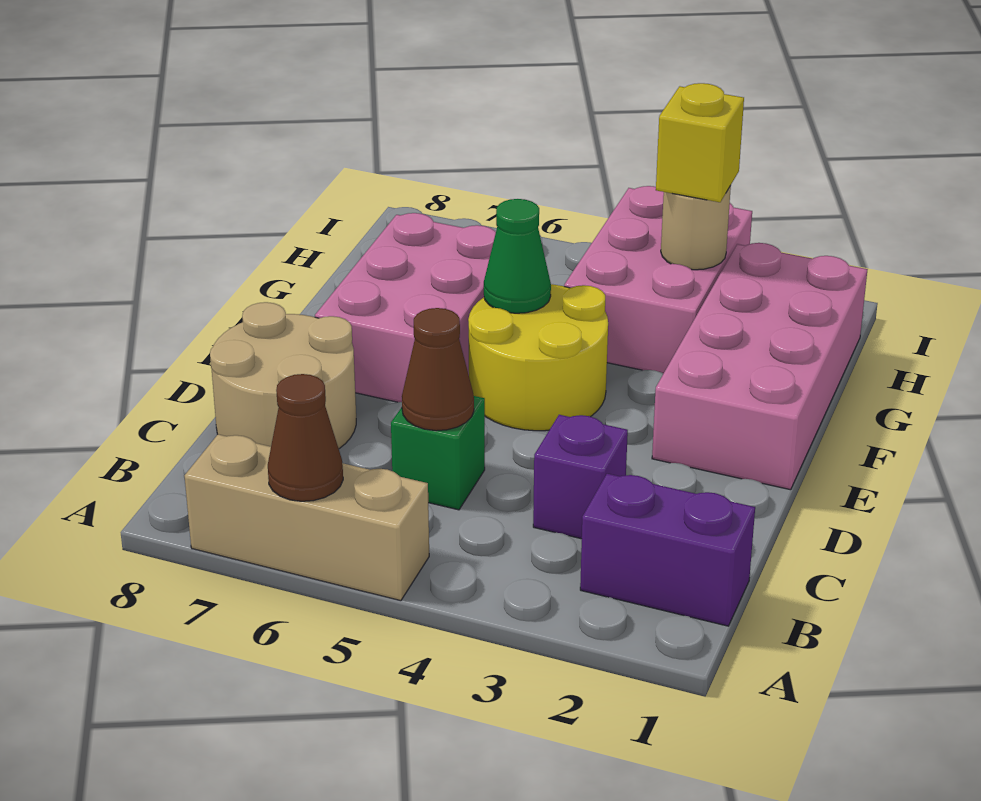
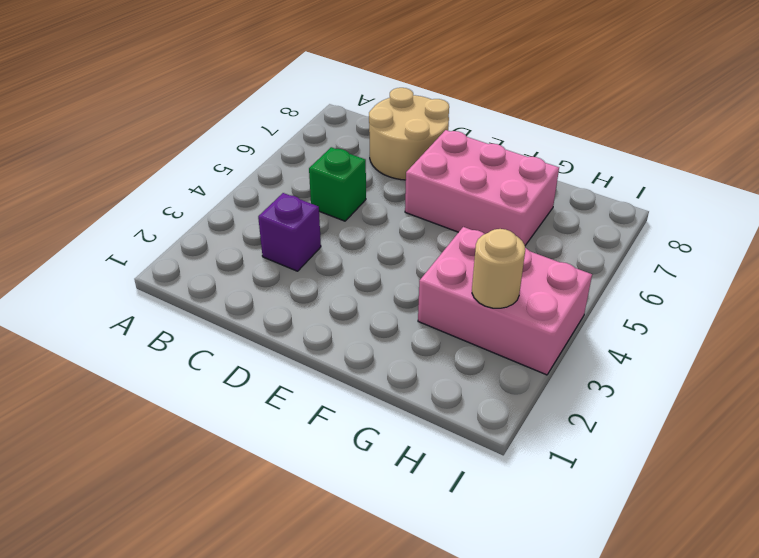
none -> tan 1x3 brick [184,434,429,601]
none -> purple 1x2 brick [580,474,755,626]
none -> pink 2x4 brick [652,243,868,490]

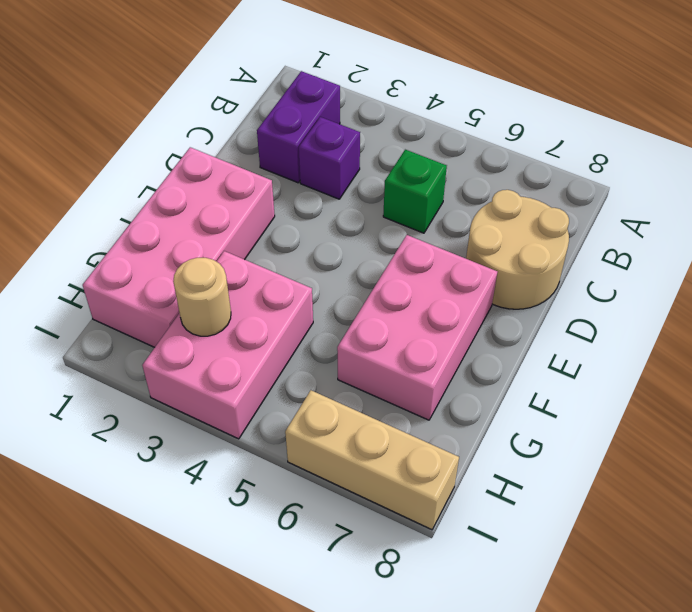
purple 1x2 brick [257,71,340,183] -> purple 1x2 brick turned to [580,474,755,626]
tan 1x3 brick [285,390,459,530] -> tan 1x3 brick moved to [184,434,429,601]
none -> yellow 2x2 round brick [468,284,608,431]
none -> brown 1x1 cone [268,374,343,501]
none -> brown 1x1 cone [402,308,474,431]

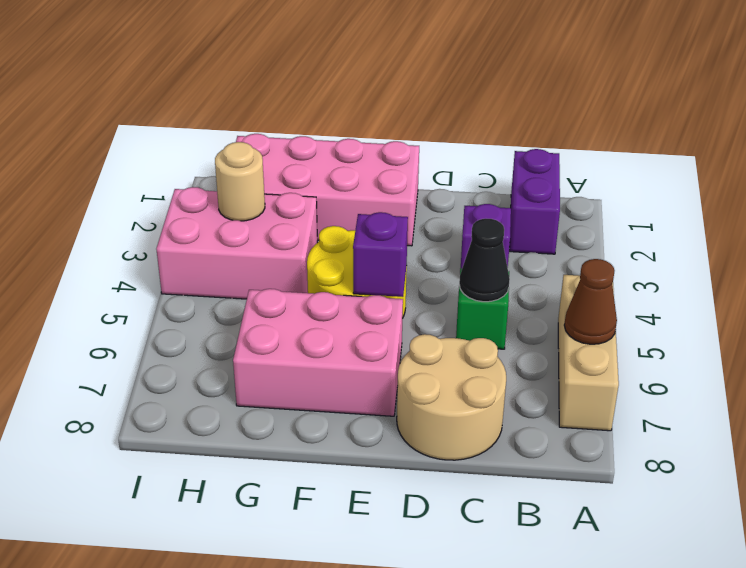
black 1x1 cone [459,219,510,302] -> brown 1x1 cone [402,308,474,431]
purple 1x1 brick [353,212,408,297] -> none
none -> green 1x1 cone [484,199,551,313]
none -> yellow 1x1 brick [656,83,744,202]

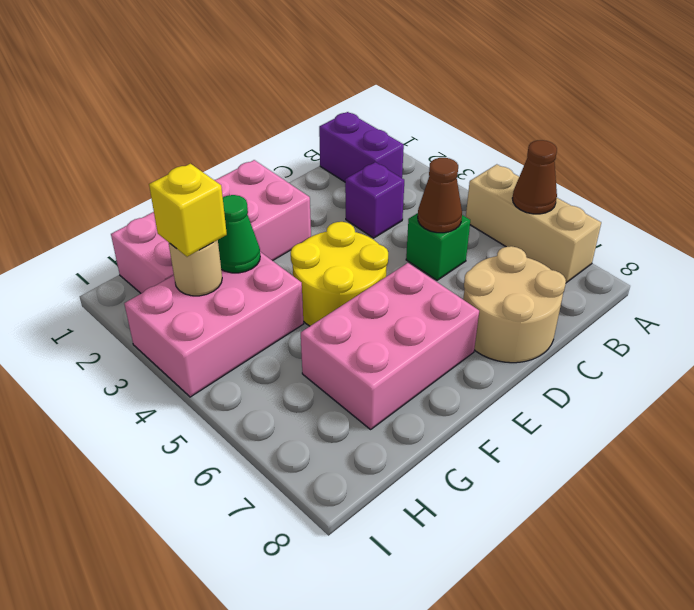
green 1x1 cone [218,195,260,273] -> green 1x1 cone moved to [484,199,551,313]

